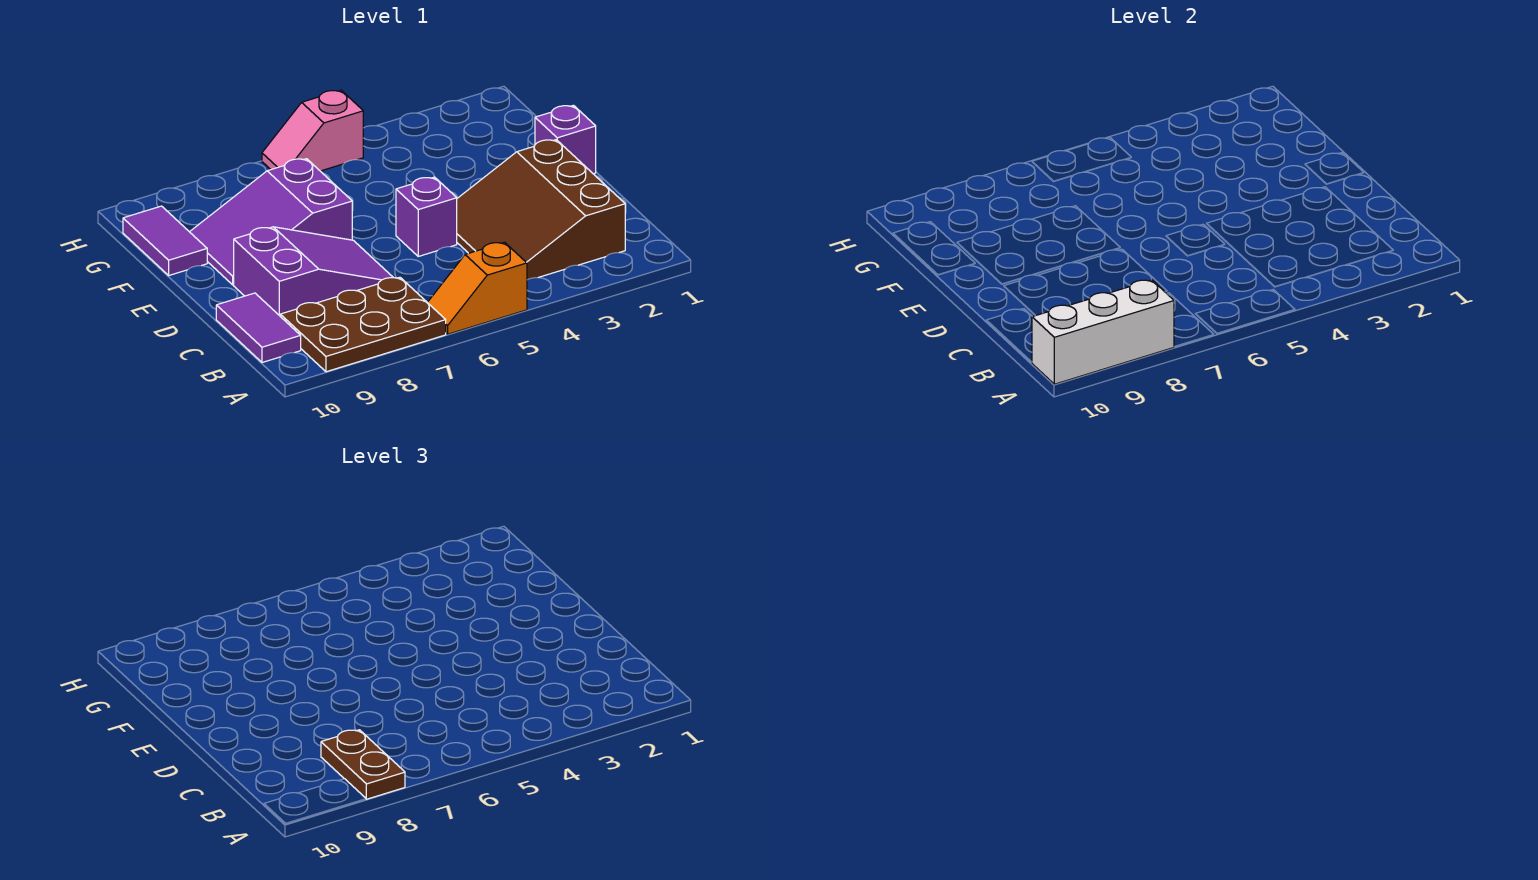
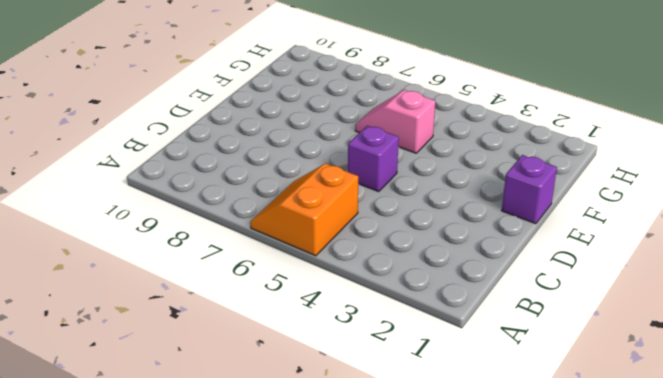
orange 2x2 slope [250,164,358,256] -> orange 1x2 slope [427,242,527,334]
pink 1x2 slope [355,90,435,153] -> pink 1x2 slope moved to [262,90,363,171]
none -> brown 2x3 plate [280,277,446,372]
none -> brown 3x3 slope [457,140,625,280]
none -> purple 1x2 tile [216,293,301,362]

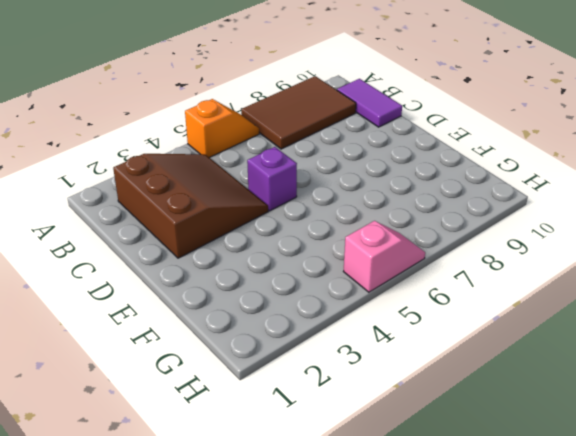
brown 2x3 tile [241,76,356,149] -> brown 2x3 plate [280,277,446,372]
none -> purple 2x3 slope [234,227,393,316]
none -> purple 1x1 brick [535,105,596,174]
none -> purple 2x3 slope [190,159,352,285]

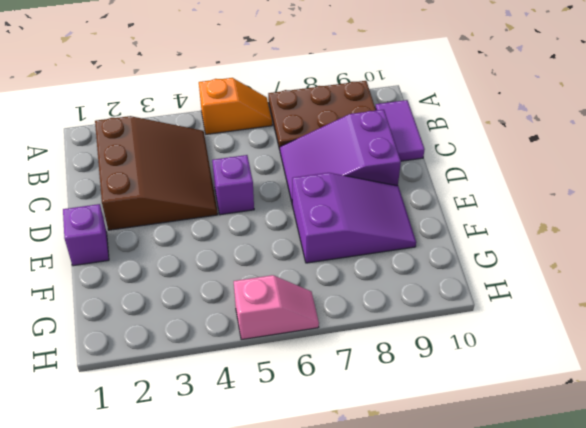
none -> purple 1x2 tile [123,206,207,275]
none -> white 1x3 brick [1032,280,1174,384]
none -> brown 1x2 plate [321,730,405,799]

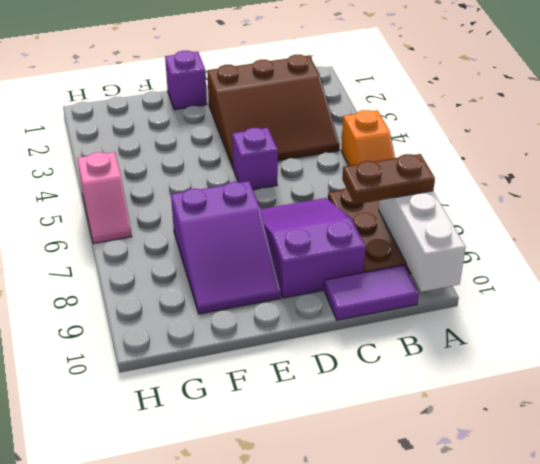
none -> purple 1x2 tile [123,206,207,275]

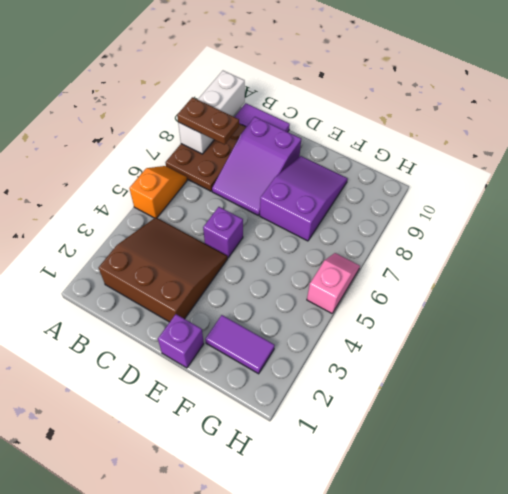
purple 1x2 tile [205,315,275,374] -> purple 1x2 tile moved to [123,206,207,275]

